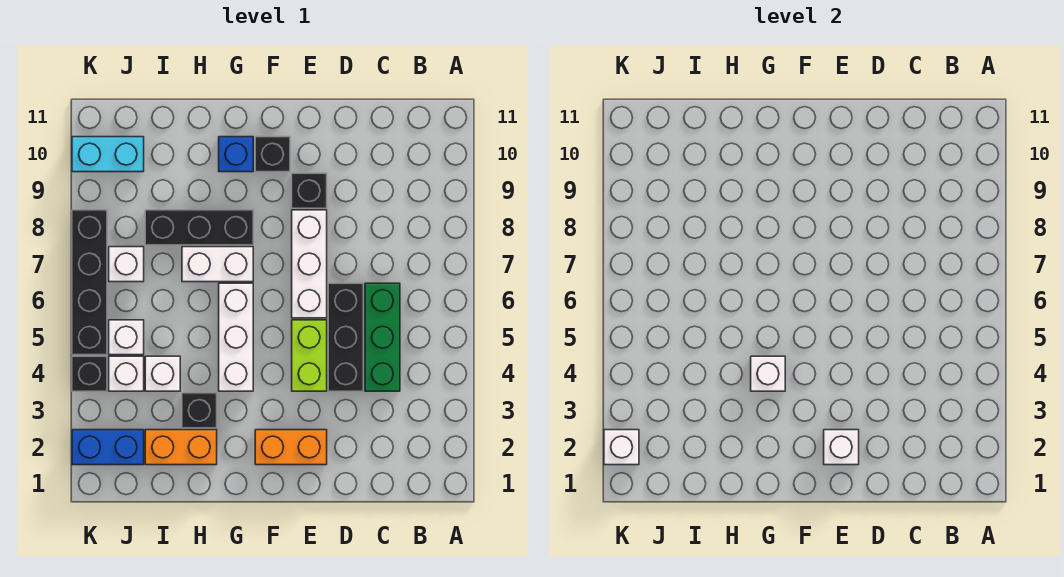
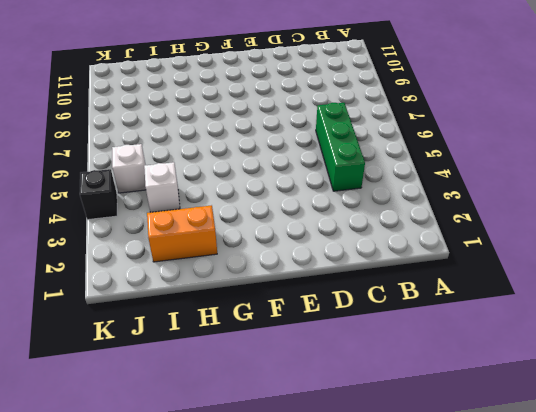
none -> black 1x3 brick [328,283,363,391]
none -> orange 1x2 brick [255,430,327,465]
none -> lime 1x2 brick [292,320,327,391]

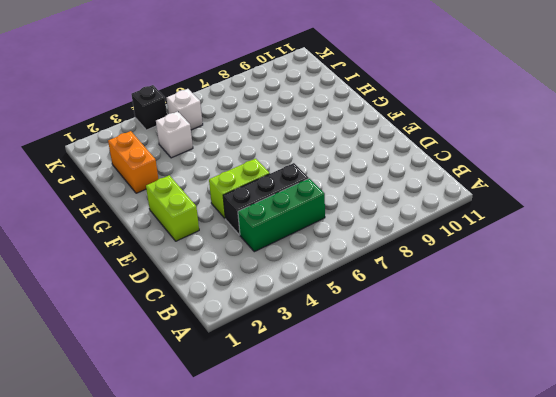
lime 1x2 brick [146,175,199,241] -> orange 1x2 brick [255,430,327,465]
none -> white 1x3 brick [292,210,327,318]
none -> black 1x1 brick [292,173,327,208]
none -> black 1x1 brick [255,137,290,172]

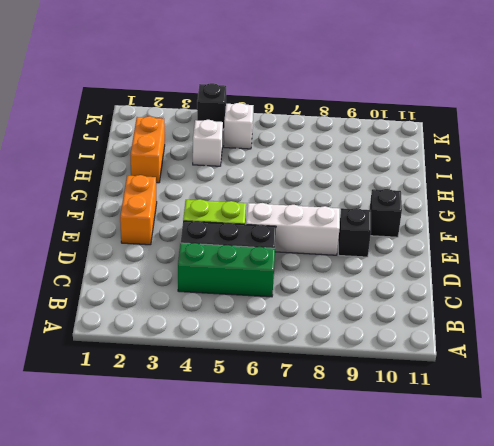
none -> white 1x3 brick [219,283,253,391]
none -> white 1x2 brick [182,247,253,282]
none -> black 1x3 brick [145,210,253,245]

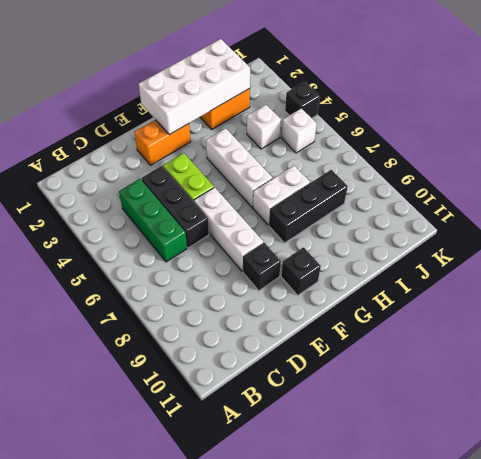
white 2x4 brick [138,39,250,135] -> none
none -> blue 1x1 brick [219,137,253,172]
none -> black 1x1 brick [182,393,217,428]
none -> blue 1x2 brick [72,430,144,465]

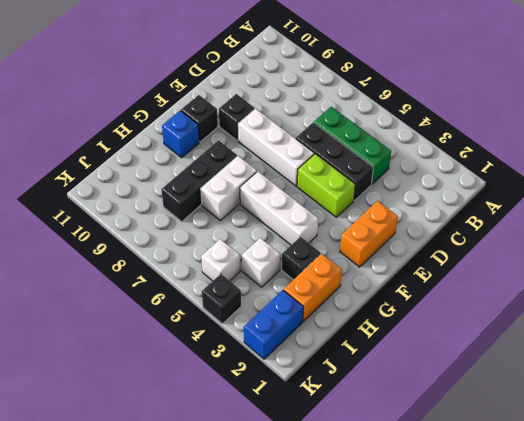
none -> white 1x1 brick [109,356,144,391]
none -> white 1x1 brick [109,247,144,282]
none -> cyan 1x2 brick [72,137,144,172]

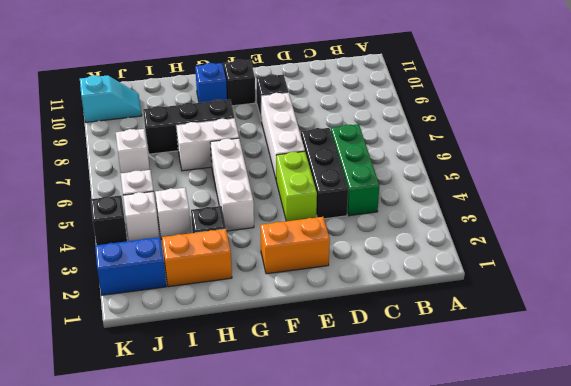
cyan 1x2 slope [80,75,142,122] -> cyan 1x2 brick [72,137,144,172]
none -> black 1x4 brick [72,210,107,355]
none -> white 1x1 brick [824,430,859,465]
none -> white 1x1 brick [751,356,785,391]

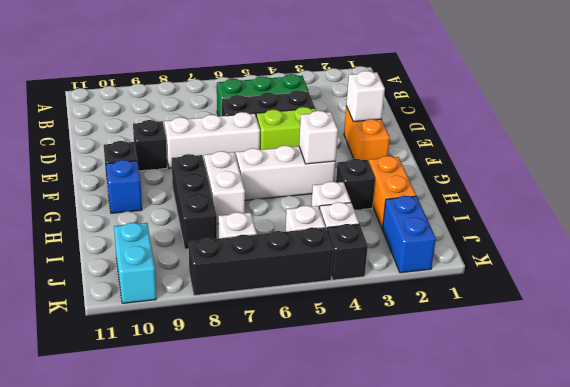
none -> white 1x1 brick [604,430,639,465]

